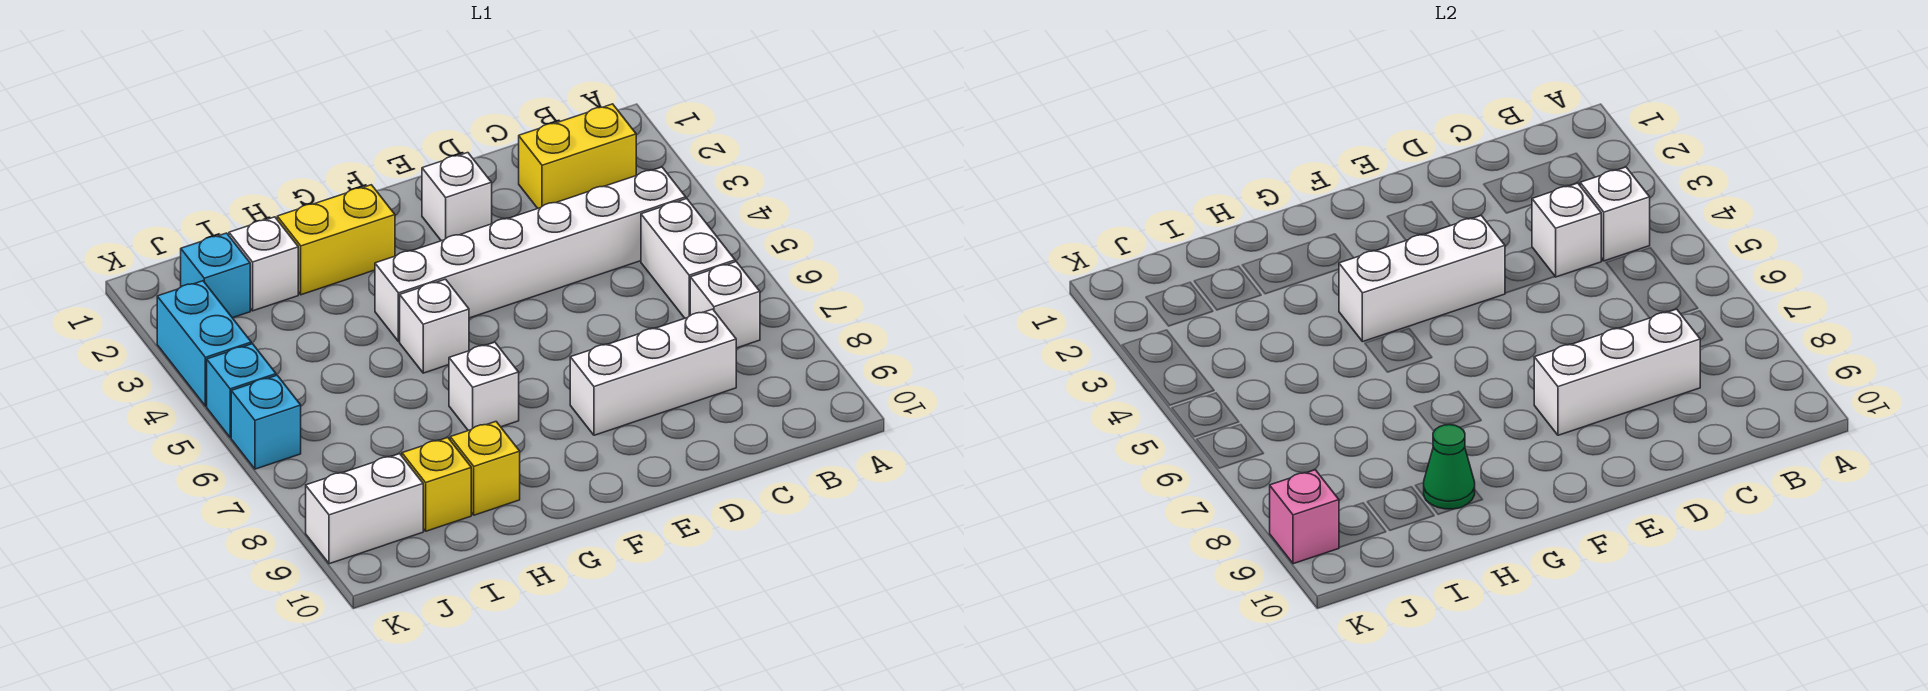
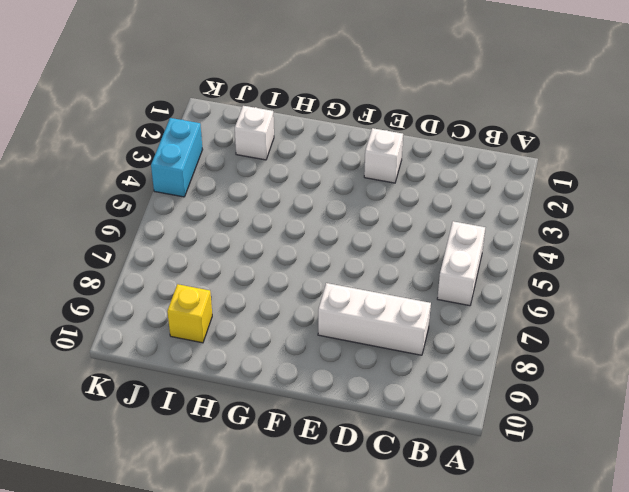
none -> yellow 1x2 brick [519,104,636,208]
none -> white 1x6 brick [375,167,686,342]
none -> white 1x1 brick [690,262,760,348]

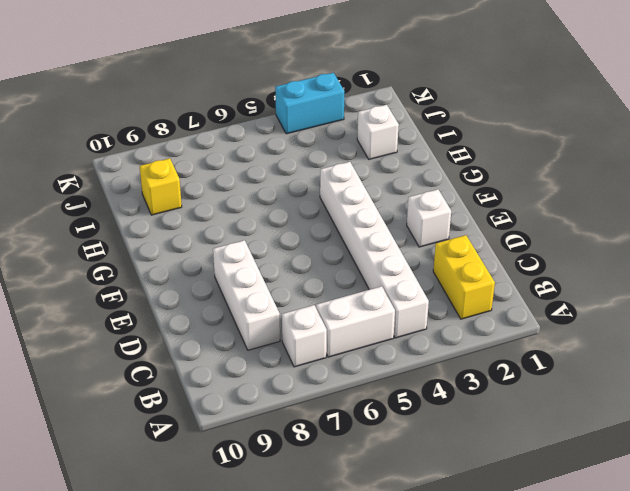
none -> yellow 1x2 brick [277,185,395,295]
none -> white 1x1 brick [400,279,469,373]
none -> white 1x1 brick [449,342,519,431]

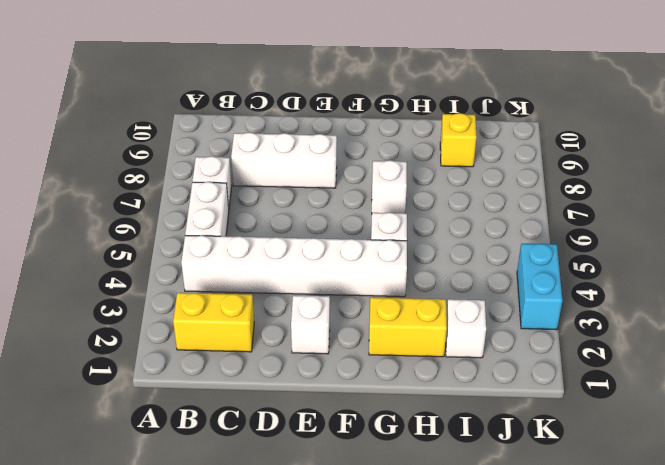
none -> yellow 1x1 brick [450,422,520,515]
none -> cyan 1x1 brick [181,233,250,318]
none -> white 1x2 brick [306,454,423,564]

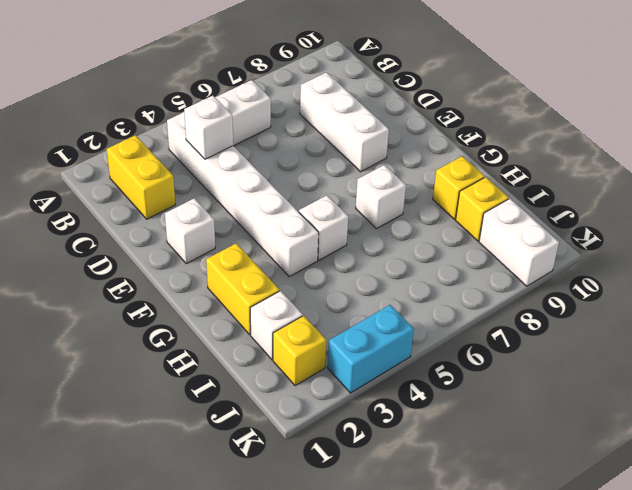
yellow 1x1 brick [273,316,326,386] -> cyan 1x1 brick [181,233,250,318]
none -> white 1x1 brick [690,262,760,348]
none -> cyan 1x1 brick [207,344,276,438]
none -> cyan 1x1 brick [231,375,301,469]

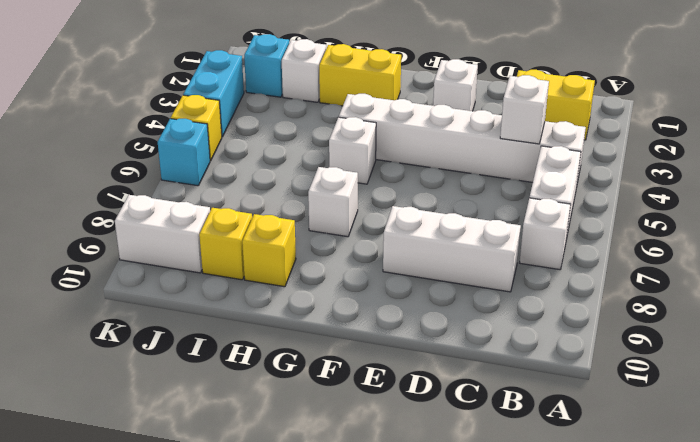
yellow 1x1 brick [171,95,222,161] -> cyan 1x1 brick [207,344,276,438]
none -> white 1x1 brick [1580,167,1650,261]
none -> white 1x3 brick [1534,309,1700,435]
none -> white 1x3 brick [1339,216,1505,342]

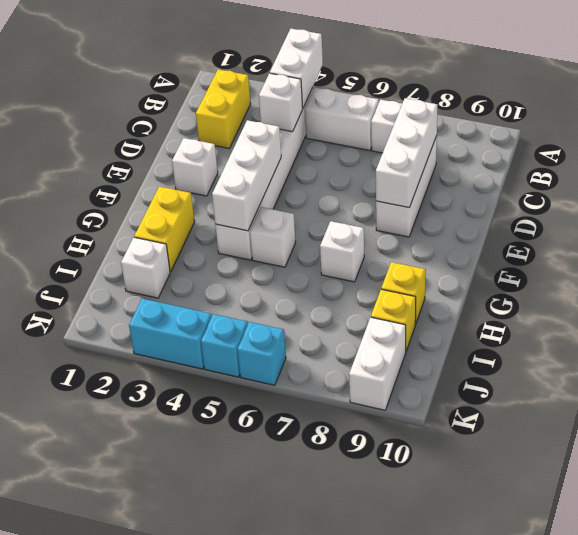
white 1x2 brick [270,29,323,108] -> white 1x1 brick [1580,167,1650,261]
none -> cyan 1x1 brick [181,233,250,318]
none -> green 1x1 cone [1424,425,1475,509]
none -> pink 1x1 brick [1270,470,1339,564]

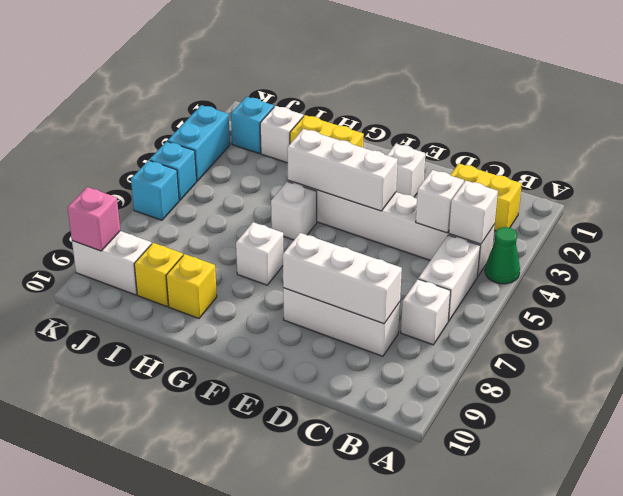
green 1x1 cone [485,227,520,284] -> green 1x1 cone moved to [1424,425,1475,509]

